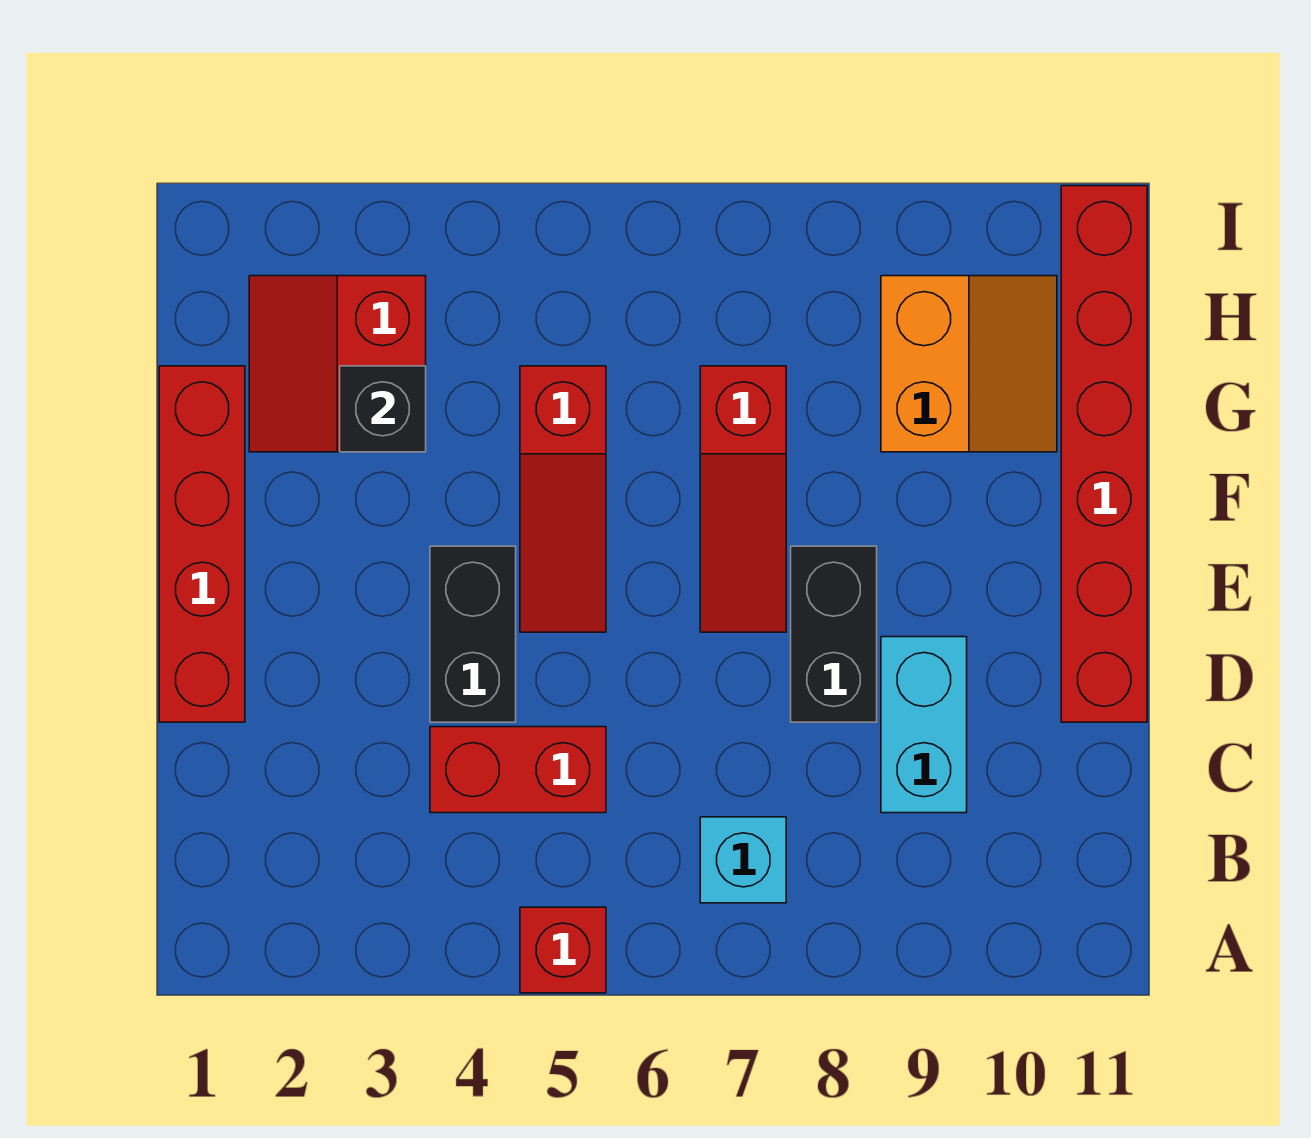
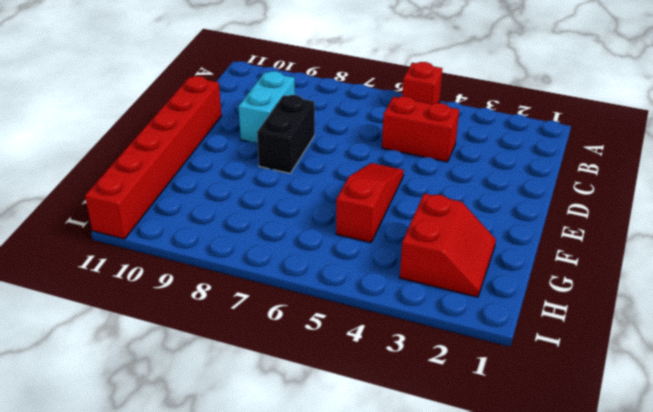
none -> cyan 1x1 brick [700,817,786,903]
none -> red 1x4 brick [159,366,245,722]
none -> black 1x2 brick [430,546,516,722]

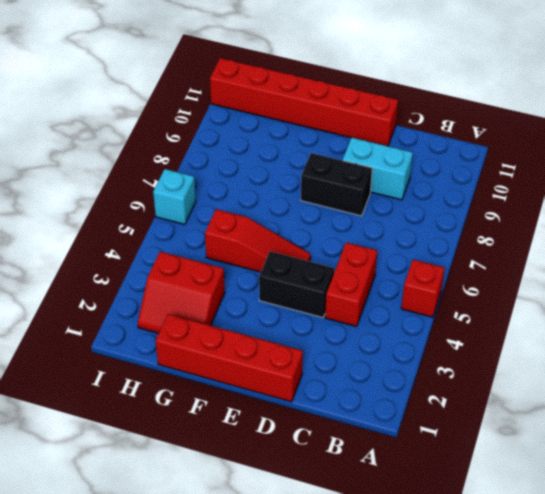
cyan 1x1 brick [153,169,196,224] -> cyan 1x1 brick moved to [700,817,786,903]
none -> red 1x3 slope [700,366,786,632]
none -> orange 2x2 slope [881,276,1057,452]
none -> black 1x1 brick [340,366,426,452]

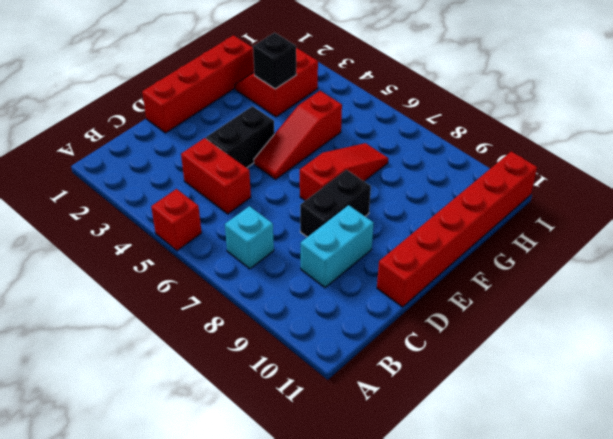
red 1x3 slope [300,143,388,201] -> red 1x3 slope turned to [700,366,786,632]
none -> orange 2x2 slope [881,276,1057,452]

